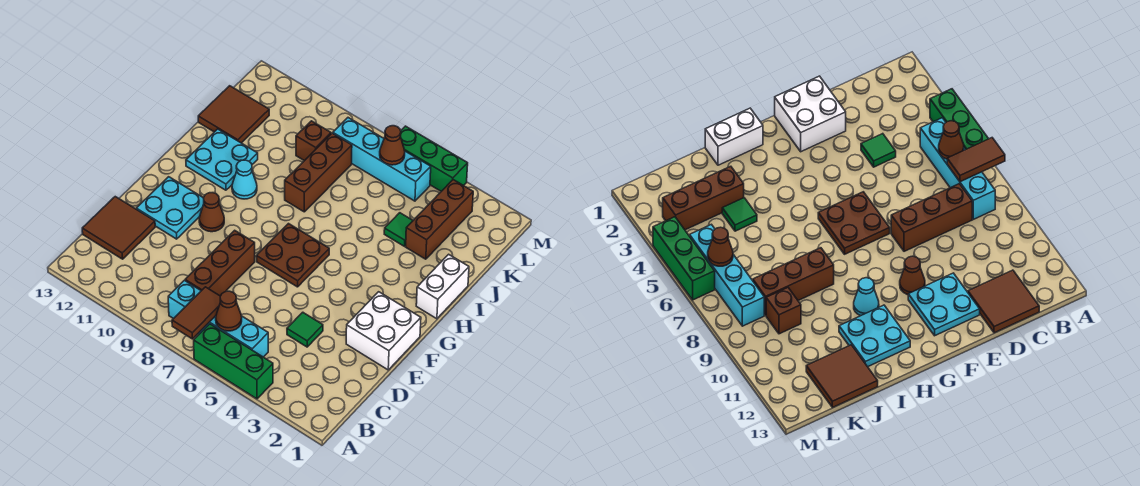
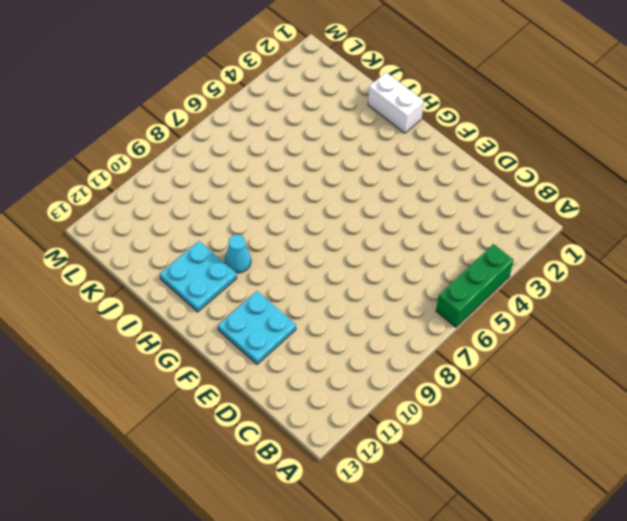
none -> cyan 1x4 brick [168,280,268,357]
none -> brown 1x3 brick [185,230,255,296]
none -> brown 2x2 tile [82,197,155,259]

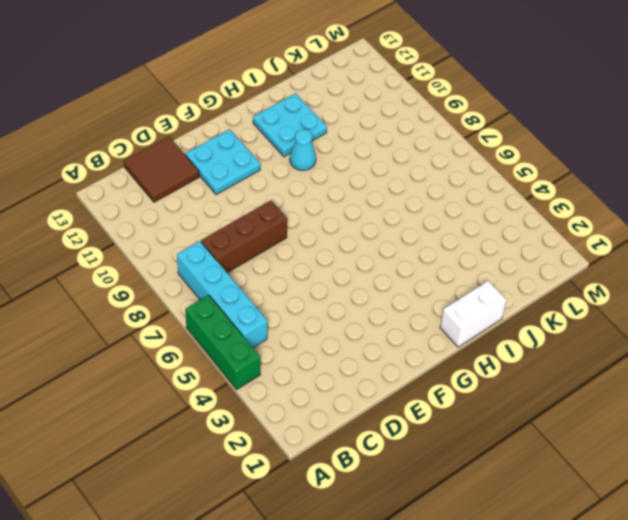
none -> green 1x1 tile [287,312,323,347]
none -> white 2x2 brick [346,292,421,370]
none -> brown 2x2 plate [256,224,329,287]

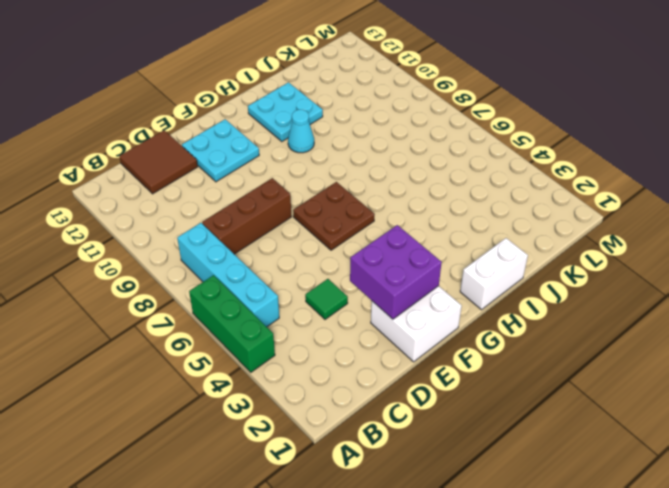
purple 2x2 brick [350,225,442,319] -> none
none -> brown 1x1 cone [199,193,224,232]
none -> brown 1x3 brick [285,133,352,212]
none -> brown 1x3 brick [406,180,473,259]

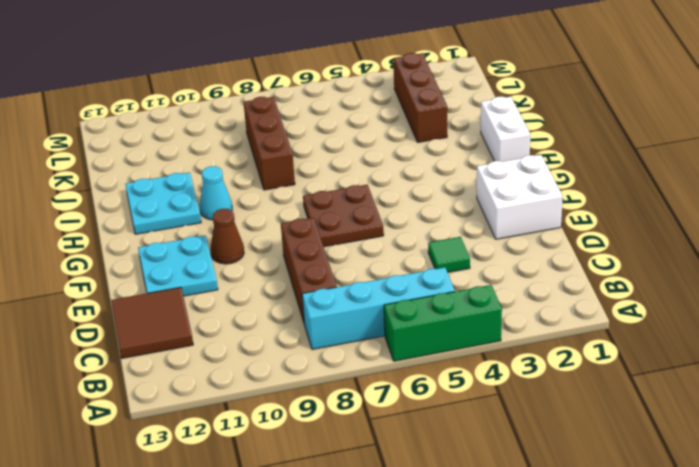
none -> green 1x1 tile [384,213,413,246]
none -> brown 2x2 tile [198,86,269,143]
none -> brown 1x1 brick [296,121,331,161]

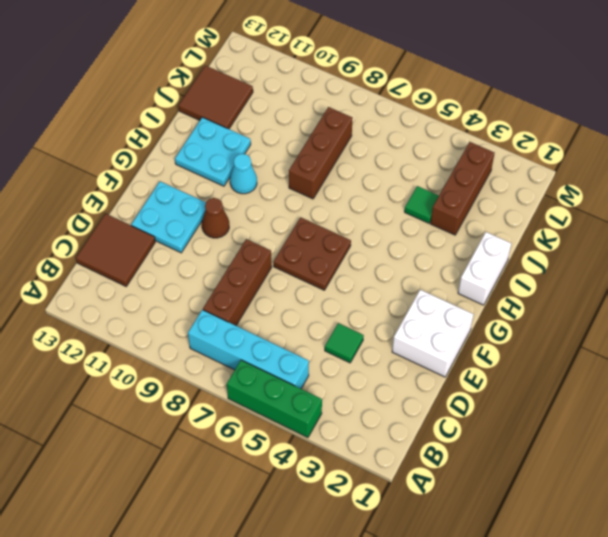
none -> brown 1x1 brick [296,121,331,161]
none -> cyan 1x4 brick [333,118,431,201]
none -> green 1x3 brick [401,126,468,191]

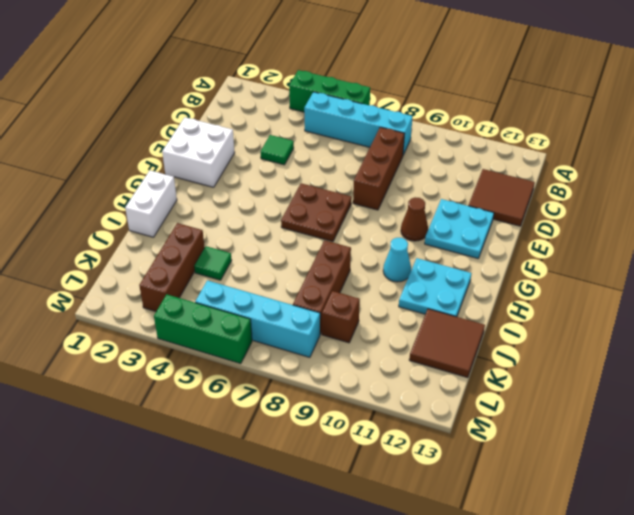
none -> brown 1x2 tile [172,287,220,339]
none -> brown 1x1 cone [216,291,242,331]
none -> brown 1x1 cone [380,126,405,165]

